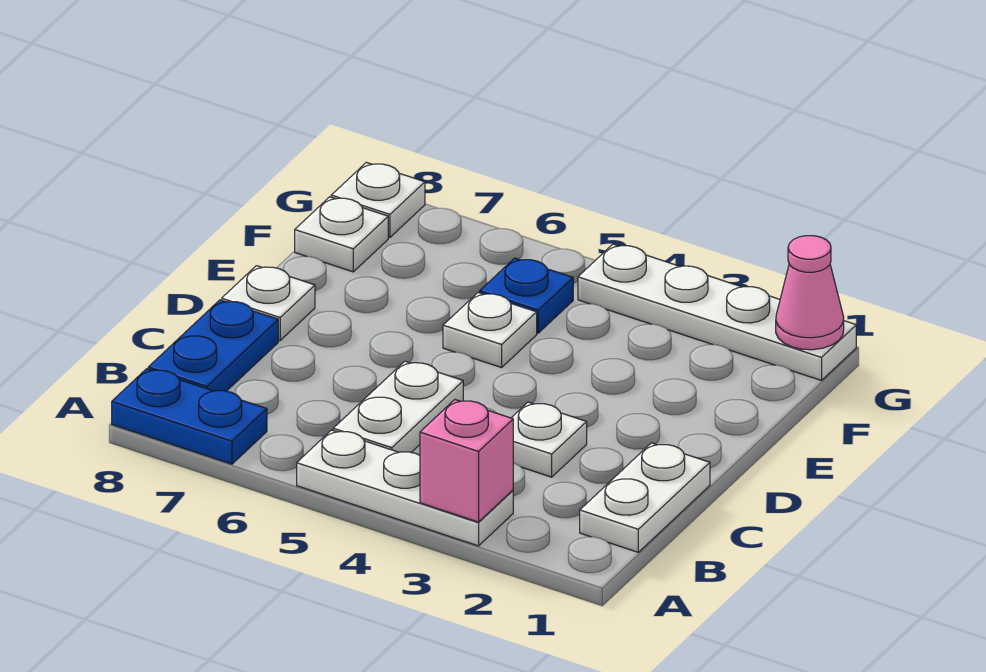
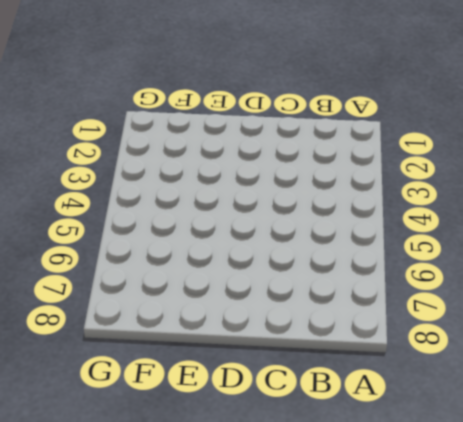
none -> white 1x3 plate [297,430,513,546]
none -> blue 1x2 plate [112,369,267,464]
none -> white 1x2 plate [580,443,710,552]

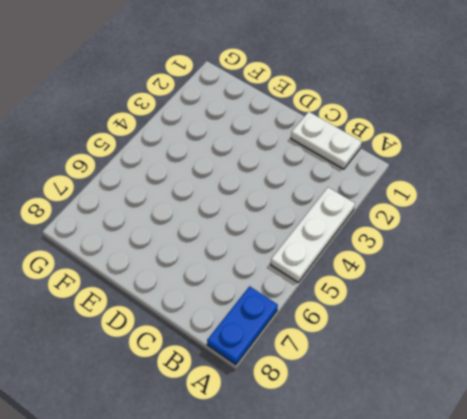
none -> white 1x2 plate [333,361,463,452]
none -> blue 1x2 plate [148,300,278,391]
none -> white 1x1 plate [511,402,587,477]

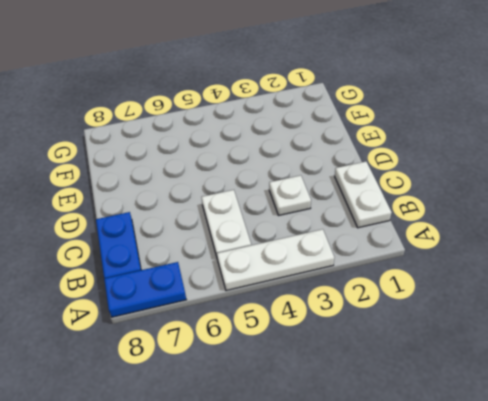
none -> white 1x1 plate [222,266,315,341]
none -> white 1x1 plate [443,293,537,367]
none -> blue 1x1 plate [480,258,573,333]

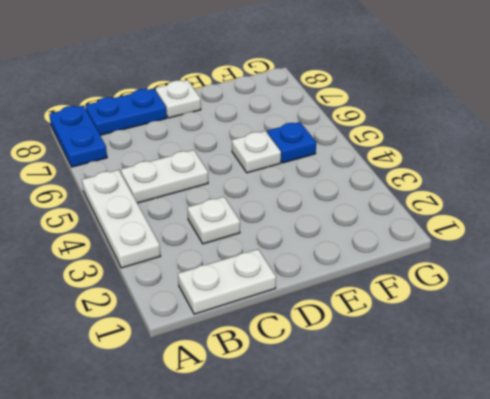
none -> white 1x1 plate [295,197,388,272]
none -> white 1x4 plate [578,244,856,380]
none -> white 1x1 plate [331,162,425,237]

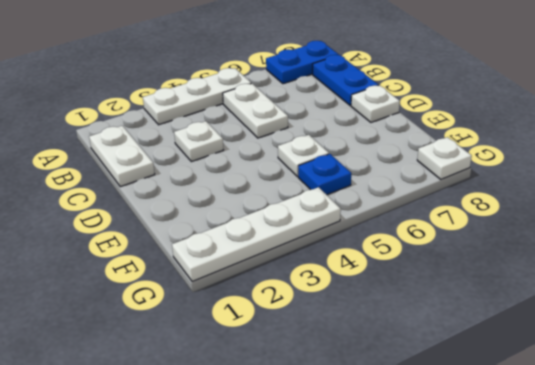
none -> white 1x1 plate [295,197,388,272]
none -> pink 1x1 brick [420,400,513,522]
none -> pink 1x1 cone [776,236,844,350]

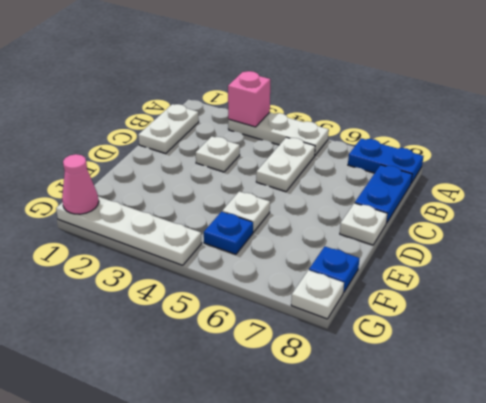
blue 1x1 plate [309,247,360,293] -> white 1x1 plate [295,197,388,272]

